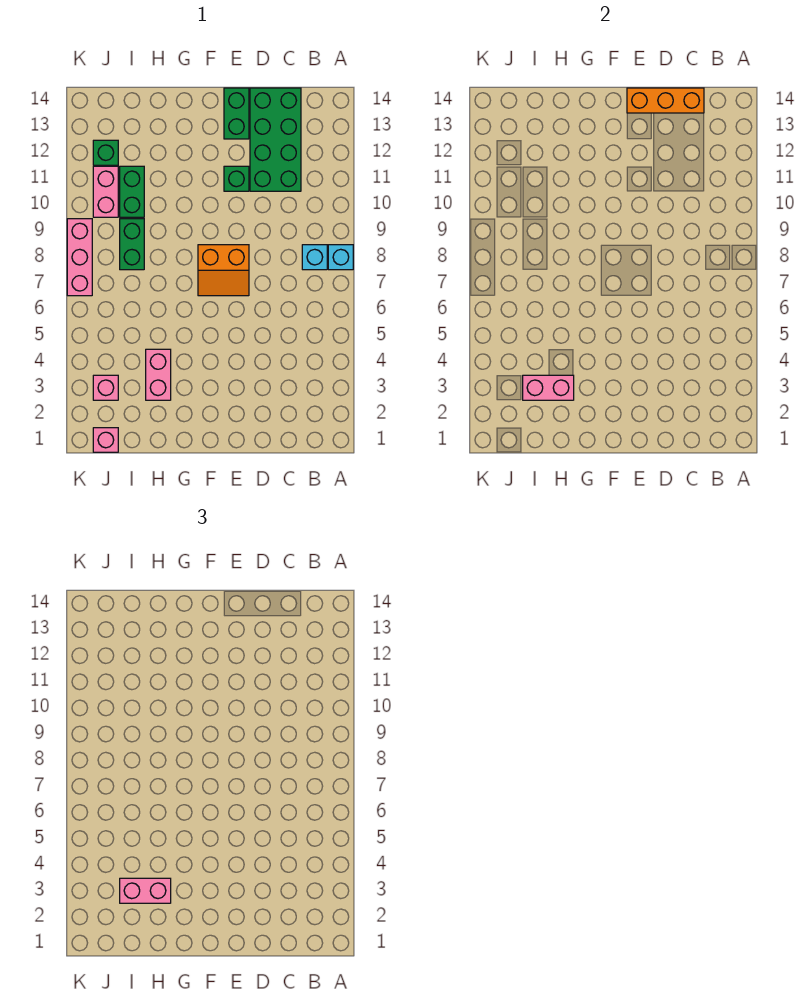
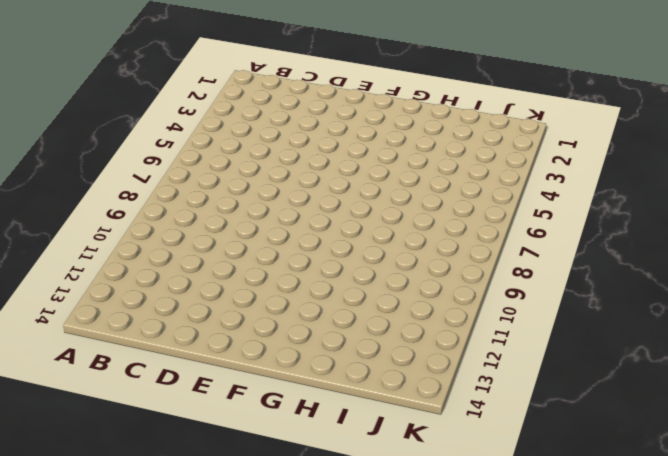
none -> cyan 1x1 brick [328,245,353,270]
none -> cyan 1x1 brick [302,245,327,270]
none -> green 2x4 brick [250,88,301,191]

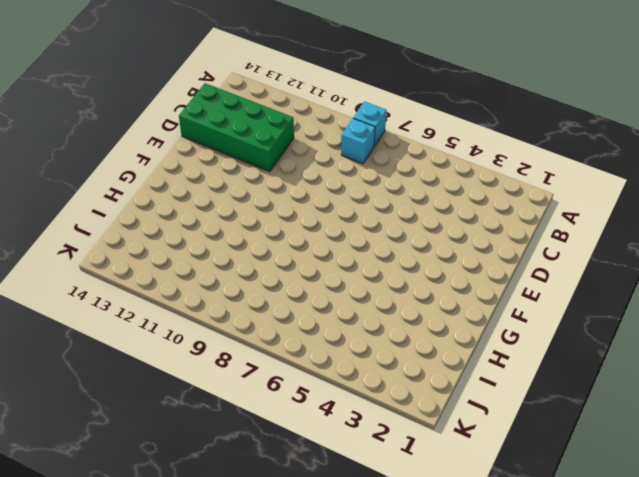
none -> orange 2x2 slope [198,245,249,296]
none -> green 1x1 brick [224,166,249,191]
none -> green 1x2 brick [224,88,249,139]

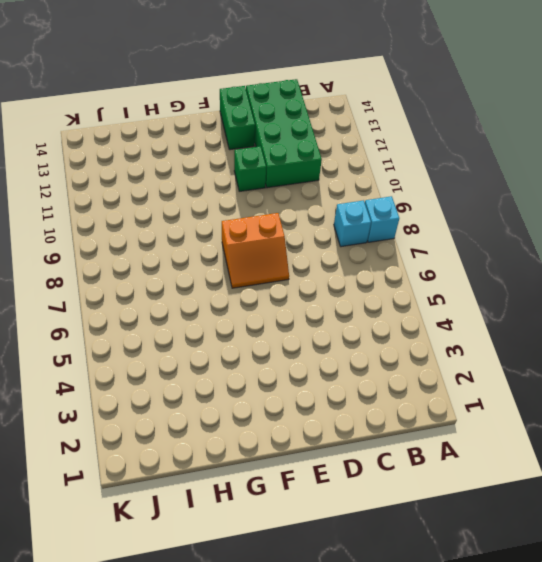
none -> pink 1x2 brick [146,349,171,400]
none -> green 1x2 brick [120,219,144,270]
none -> green 1x2 brick [120,166,144,217]

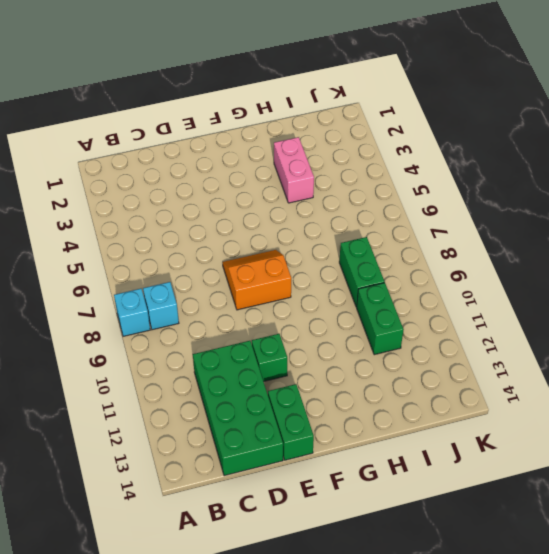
none -> pink 1x1 brick [93,428,118,452]
none -> pink 1x1 brick [93,375,118,400]
none -> pink 1x2 brick [93,166,118,217]

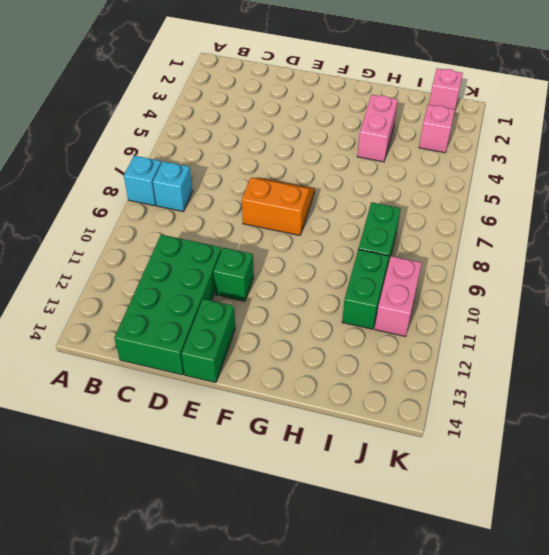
none -> green 1x1 brick [93,140,118,165]
none -> pink 1x3 brick [67,219,92,296]
none -> orange 1x3 brick [627,88,704,113]

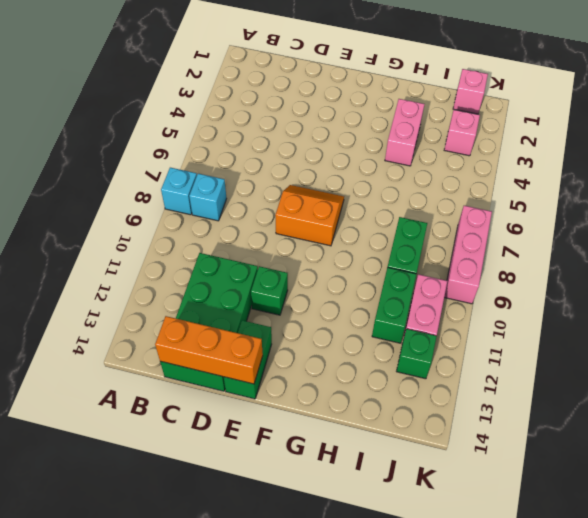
none -> pink 1x2 brick [523,375,574,400]
none -> pink 1x2 brick [120,878,171,903]

